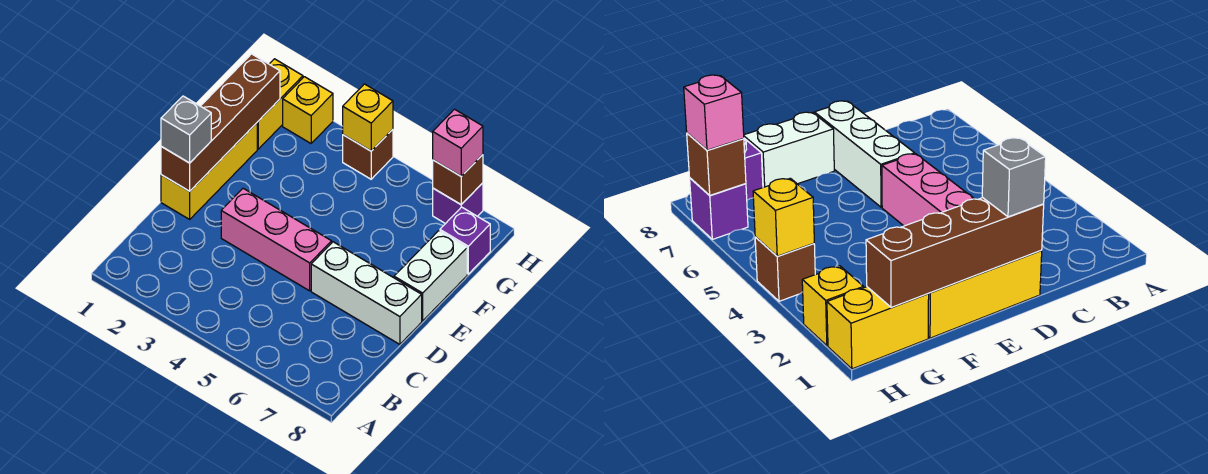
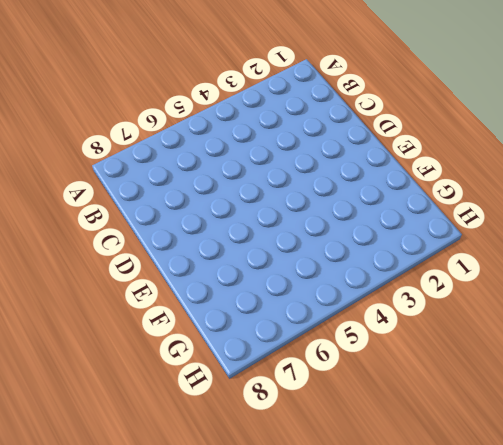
none -> yellow 1x3 brick [161,123,257,219]
none -> pink 1x3 brick [221,188,332,291]
none -> white 1x3 brick [311,242,422,344]

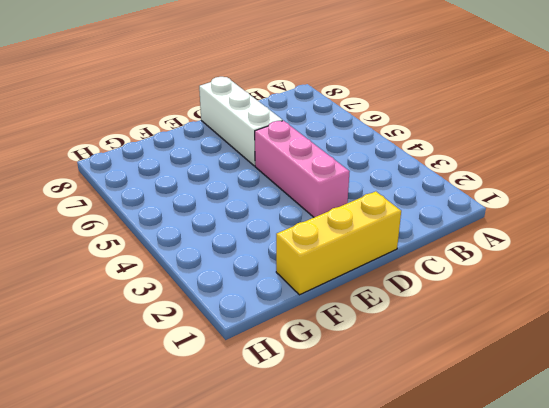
none -> white 1x2 brick [394,231,467,321]
none -> yellow 1x2 brick [257,59,303,149]
none -> purple 1x1 brick [440,207,490,274]

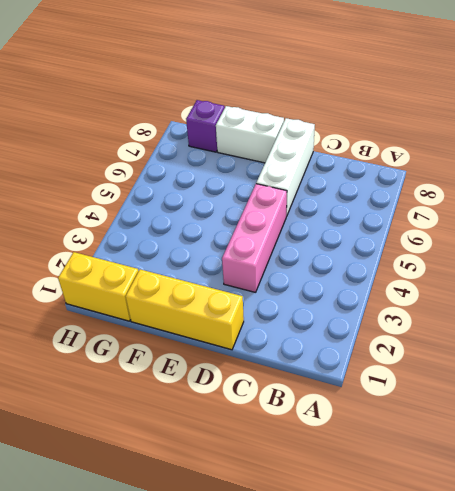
none -> yellow 1x1 brick [283,77,333,143]
none -> brown 1x1 brick [343,129,393,179]
none -> purple 1x1 brick [433,183,483,224]

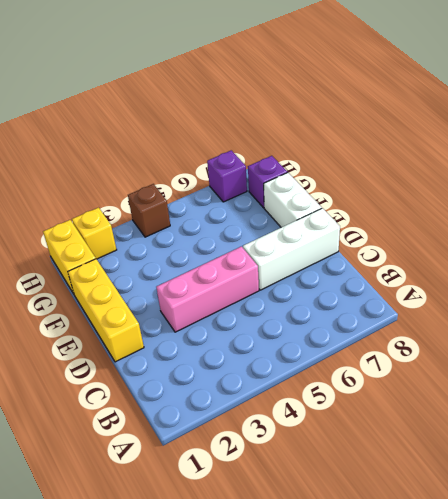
none -> brown 1x4 brick [161,54,280,191]
none -> yellow 1x1 brick [343,84,393,151]
none -> brown 1x1 brick [433,155,483,205]

